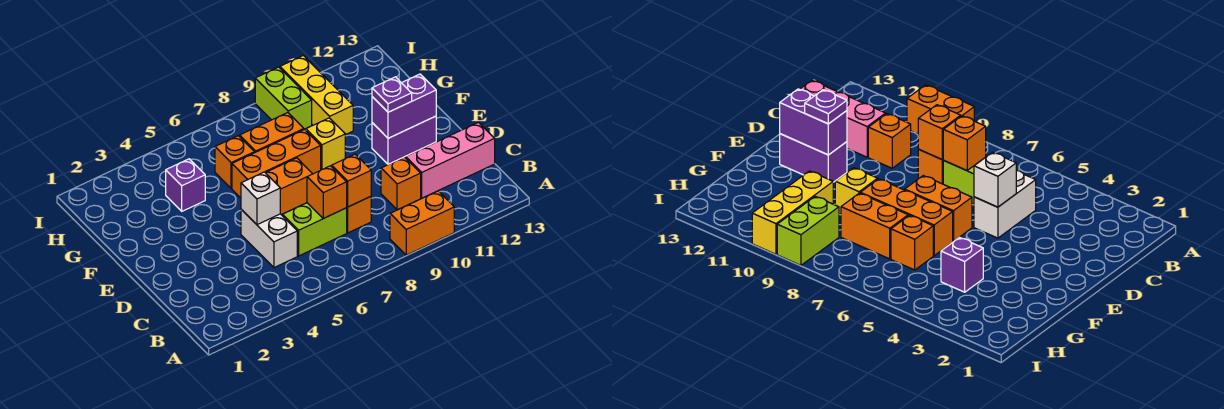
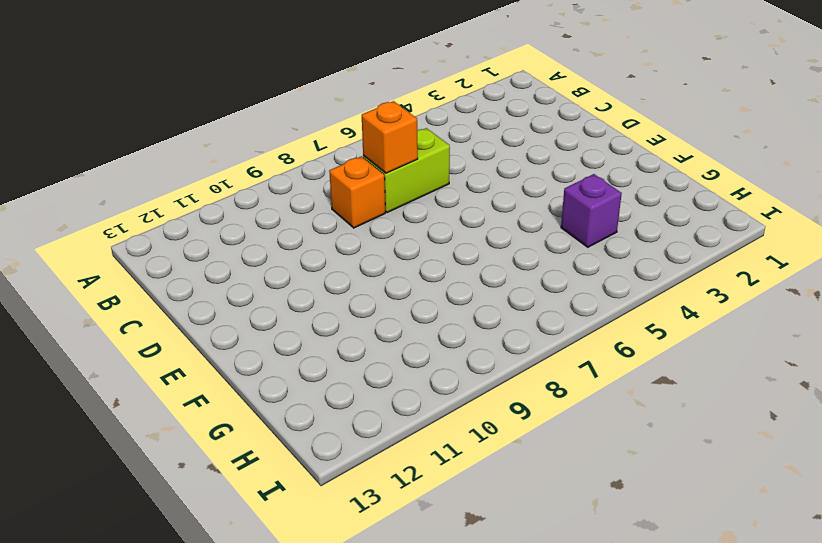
none -> orange 1x2 brick [390,191,454,255]
none -> white 1x2 brick [241,209,297,268]
none -> orange 1x1 brick [381,157,421,210]

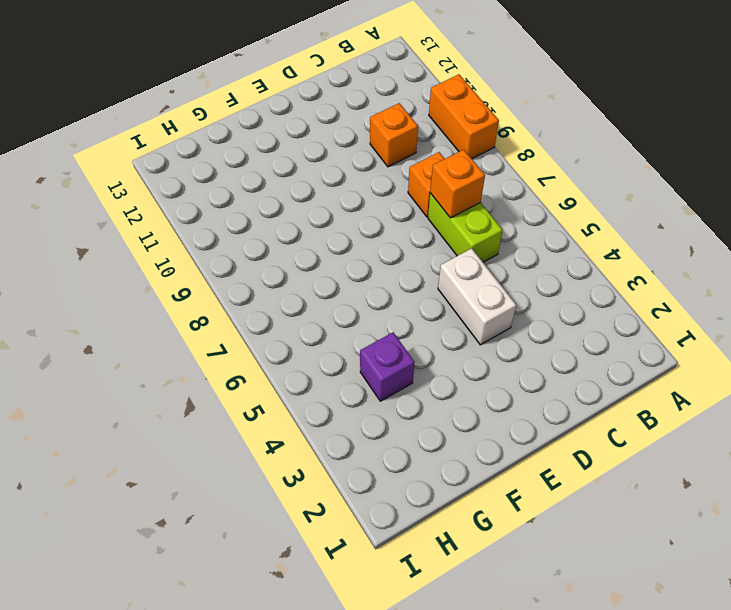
white 1x2 brick [438,248,516,345] -> white 1x2 brick turned to [241,209,297,268]
none -> pink 1x3 brick [406,122,495,198]
none -> orange 1x2 brick [266,158,312,215]
none -> purple 1x2 brick [372,116,436,164]

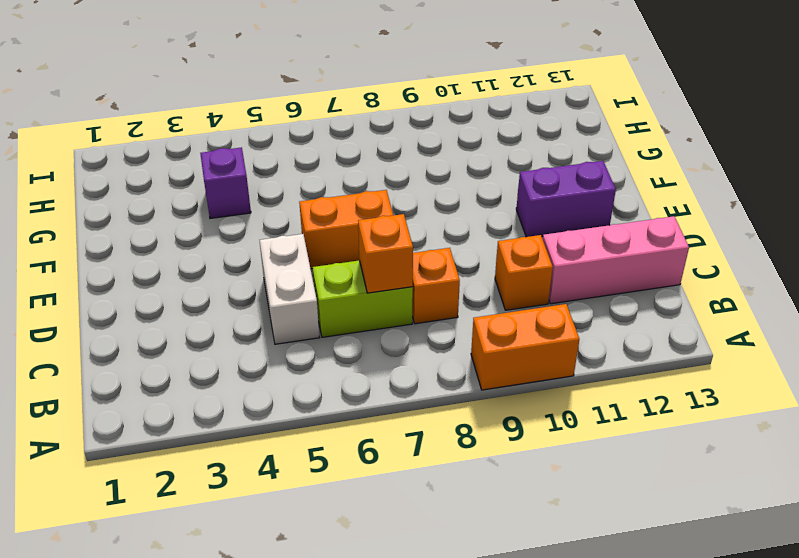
none -> orange 1x3 brick [232,129,321,198]
none -> yellow 1x1 brick [306,118,345,170]
none -> orange 1x1 brick [215,136,255,188]

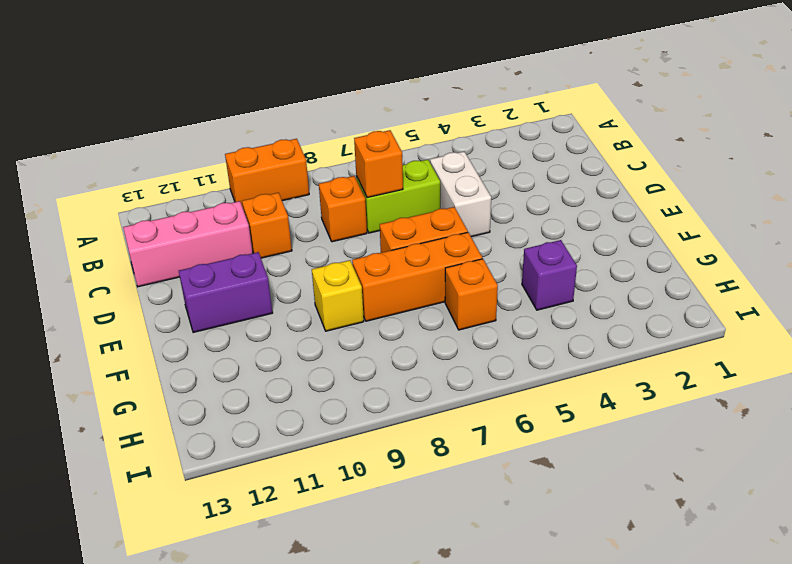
none -> orange 1x2 brick [240,113,304,152]
none -> yellow 1x3 brick [280,56,353,135]
none -> lime 1x2 brick [255,67,312,129]

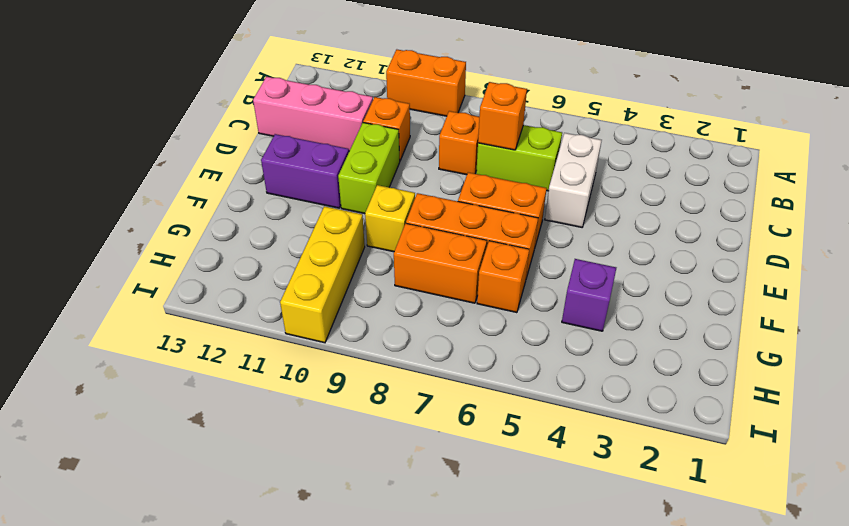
lime 1x2 brick [338,123,400,214] -> lime 1x2 brick moved to [255,67,312,129]
none -> orange 1x1 brick [331,154,371,207]
none -> white 1x1 brick [241,172,280,225]
none -> purple 1x2 brick [372,74,436,138]

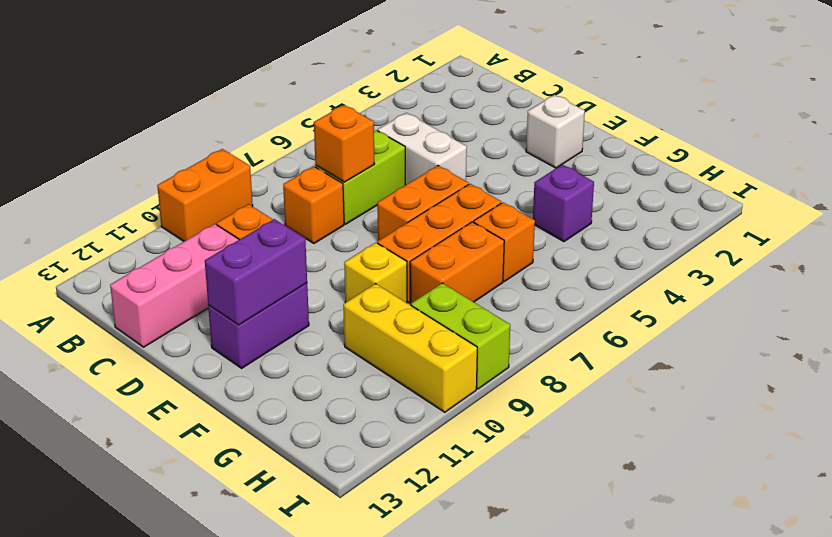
white 1x1 brick [526,95,585,168] -> white 1x1 brick moved to [241,172,280,225]
none -> orange 1x1 brick [331,154,371,207]
none -> purple 1x1 plate [372,77,412,112]

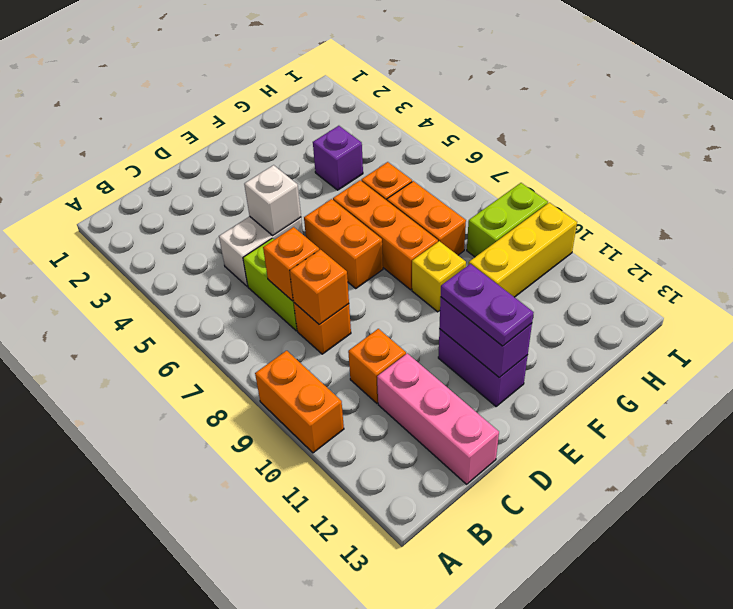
purple 1x2 plate [441,264,534,346] -> purple 1x1 plate [372,77,412,112]

